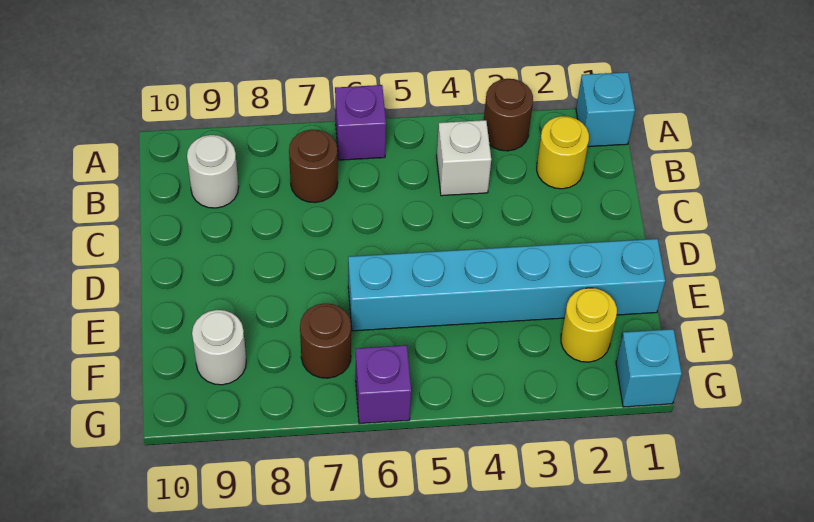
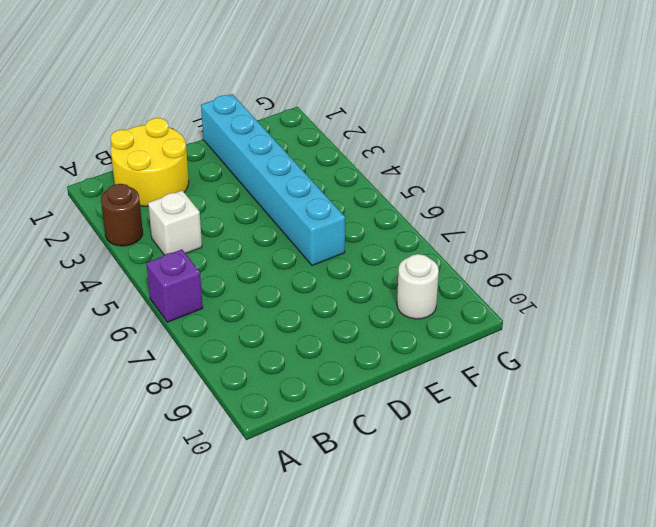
yellow 2x2 round brick [111,118,189,206] -> yellow 1x1 round brick [537,116,589,189]
none -> cyan 1x1 brick [576,72,635,147]
none -> brown 1x1 round brick [289,130,338,203]
none -> white 1x1 round brick [187,135,239,208]

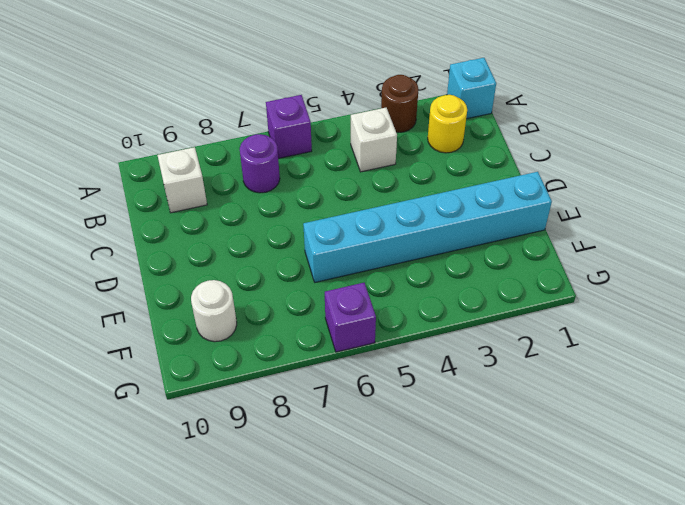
purple 1x1 round brick [240,134,280,193] -> brown 1x1 round brick [289,130,338,203]
white 1x1 brick [157,147,207,213] -> white 1x1 round brick [187,135,239,208]
none -> yellow 1x1 round brick [561,288,617,362]
none -> brown 1x1 round brick [300,304,351,378]
none -> cyan 1x1 brick [616,329,682,407]

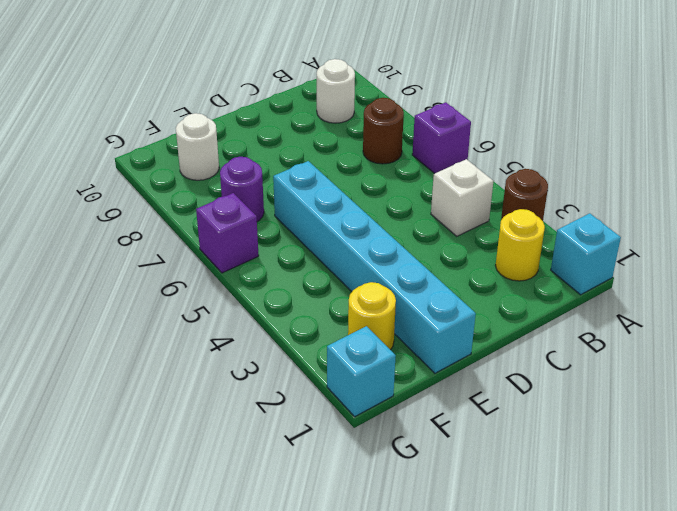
purple 1x1 round brick [220,157,264,222] -> brown 1x1 round brick [300,304,351,378]

